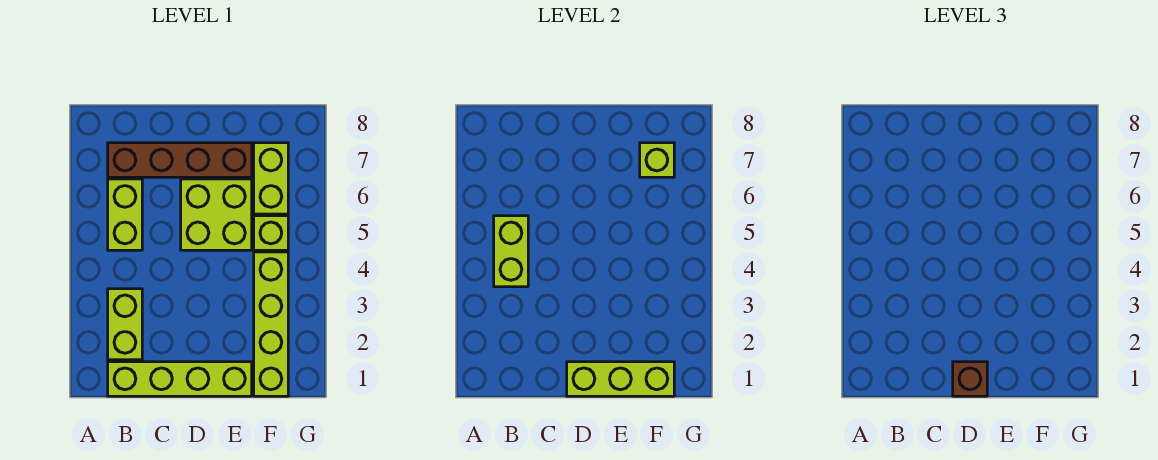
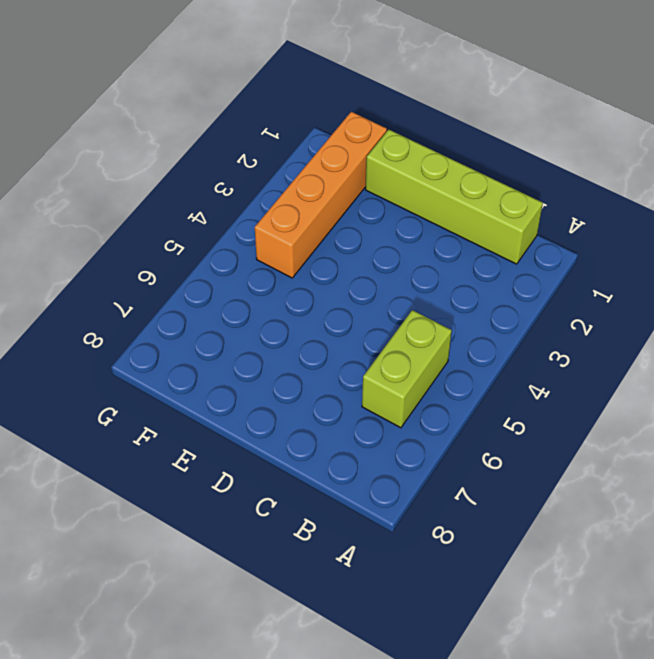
orange 1x4 brick [255,112,387,278] -> lime 1x4 brick [254,252,288,396]
none -> lime 1x2 brick [108,289,142,360]
none -> brown 1x4 brick [108,143,252,177]
none -> lime 2x2 brick [181,179,252,250]

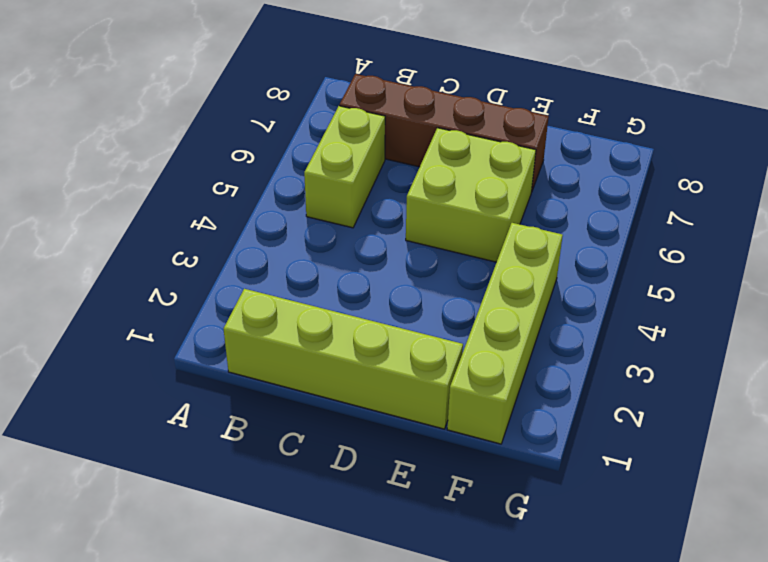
none -> lime 1x2 brick [108,289,142,360]
none -> lime 1x1 brick [254,216,288,250]
none -> lime 1x2 brick [254,143,288,214]

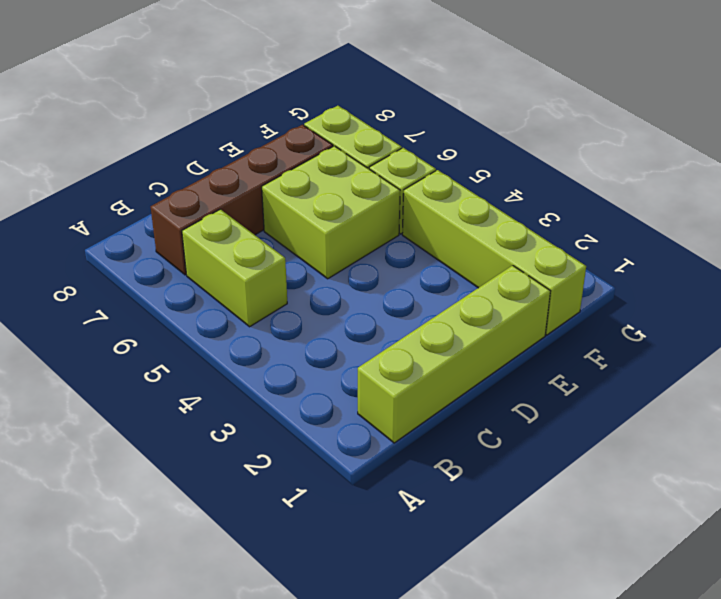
none -> lime 1x2 brick [108,289,142,360]
none -> lime 1x2 brick [494,216,528,287]
none -> lime 1x3 brick [567,362,674,396]

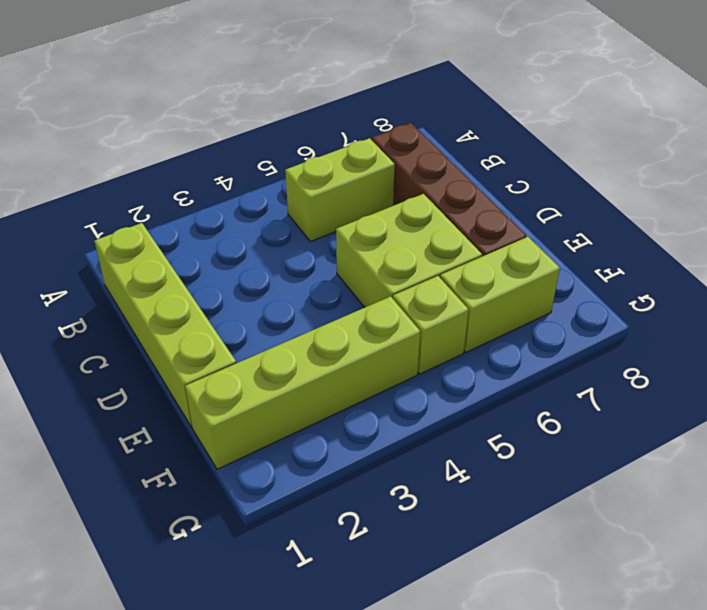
none -> lime 1x2 brick [108,289,142,360]
none -> lime 1x2 brick [494,216,528,287]
none -> lime 1x3 brick [567,362,674,396]

